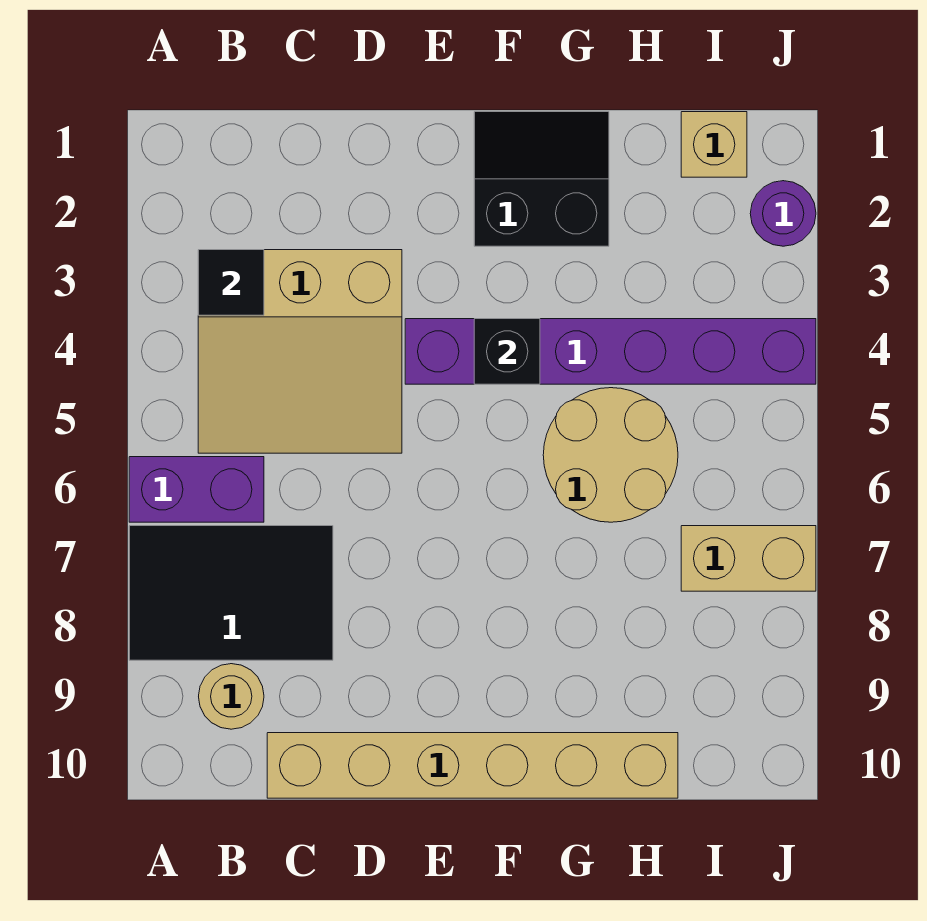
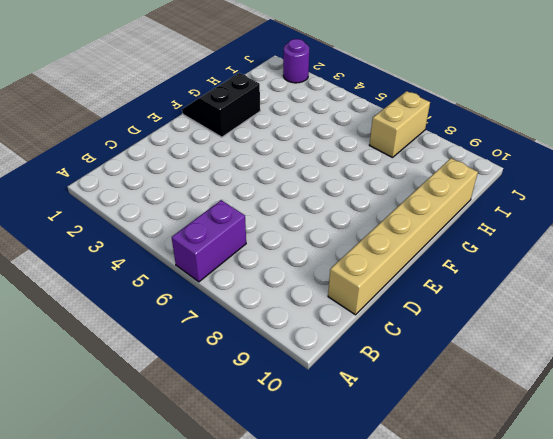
none -> black 2x3 tile [129,526,333,660]
none -> tan 3x3 slope [198,250,402,453]
none -> tan 1x1 round brick [199,664,264,729]

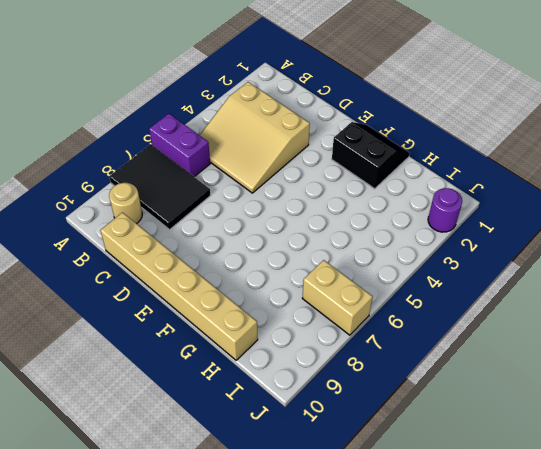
none -> purple 1x6 brick [405,319,816,384]
none -> tan 2x2 round brick [543,388,678,522]
none -> tan 1x1 brick [681,112,747,177]

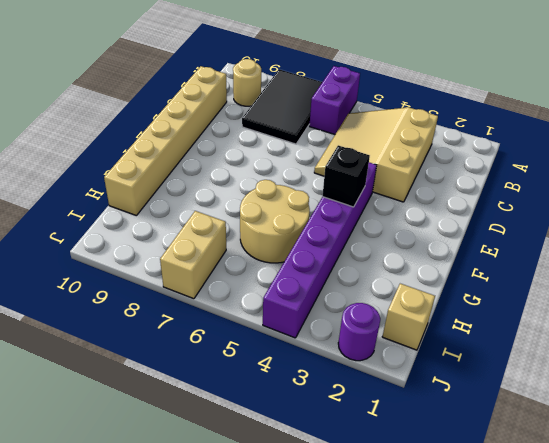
none -> black 2x2 slope [474,112,609,246]
none -> black 1x1 tile [198,250,264,315]

